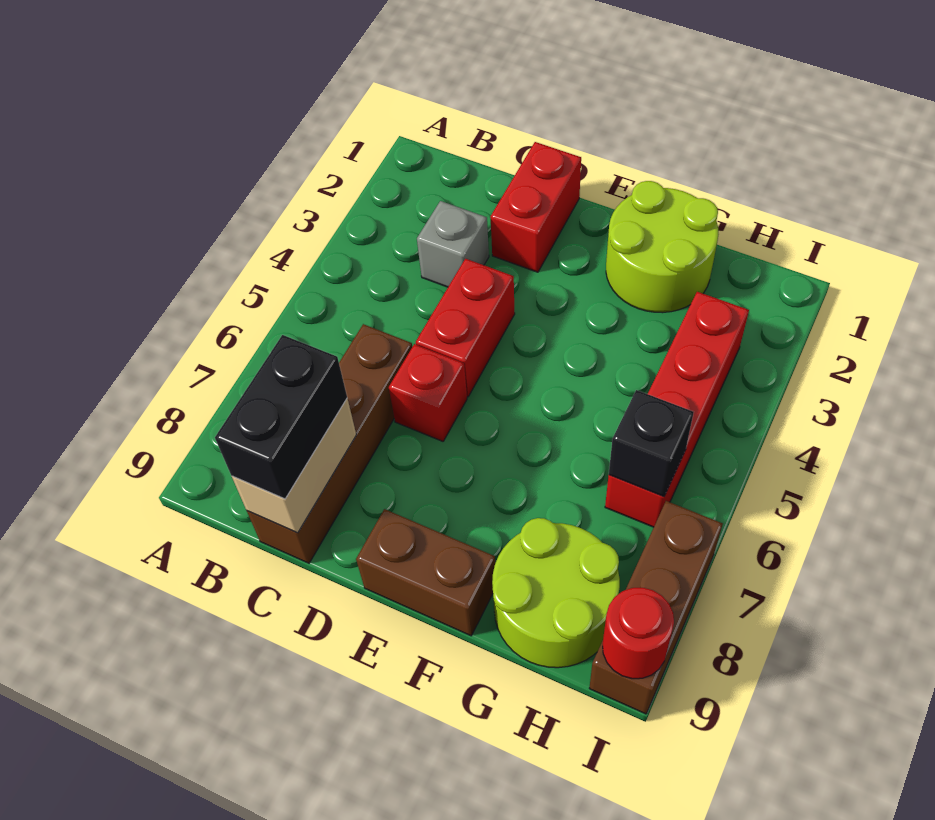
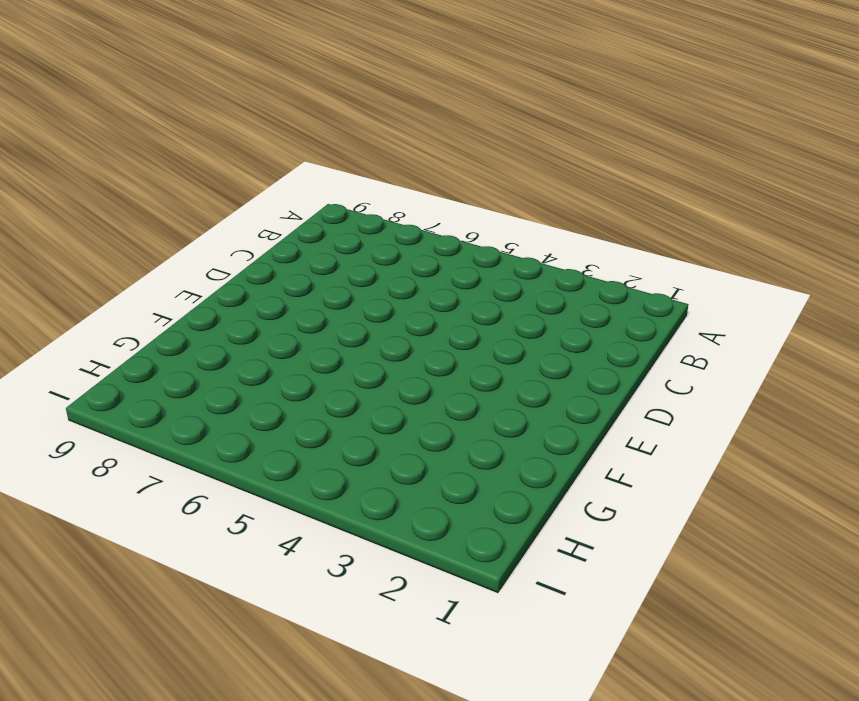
none -> grey 1x1 brick [417,201,489,287]
none -> brown 1x4 brick [247,324,412,563]
none -> red 1x2 brick [490,142,581,272]

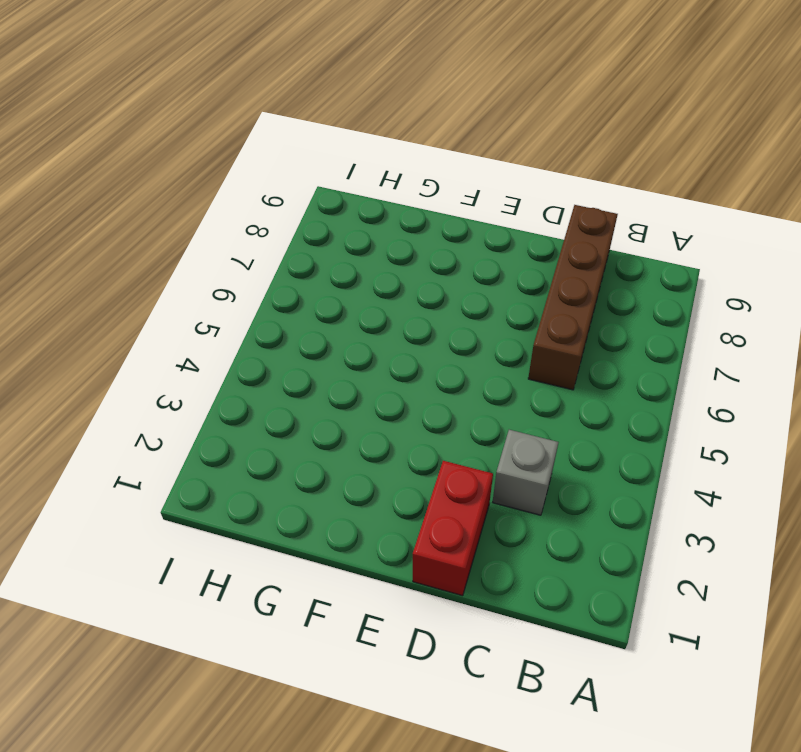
none -> red 1x2 brick [416,259,515,397]
none -> red 1x1 brick [389,344,467,441]
none -> brown 1x2 brick [356,509,495,636]

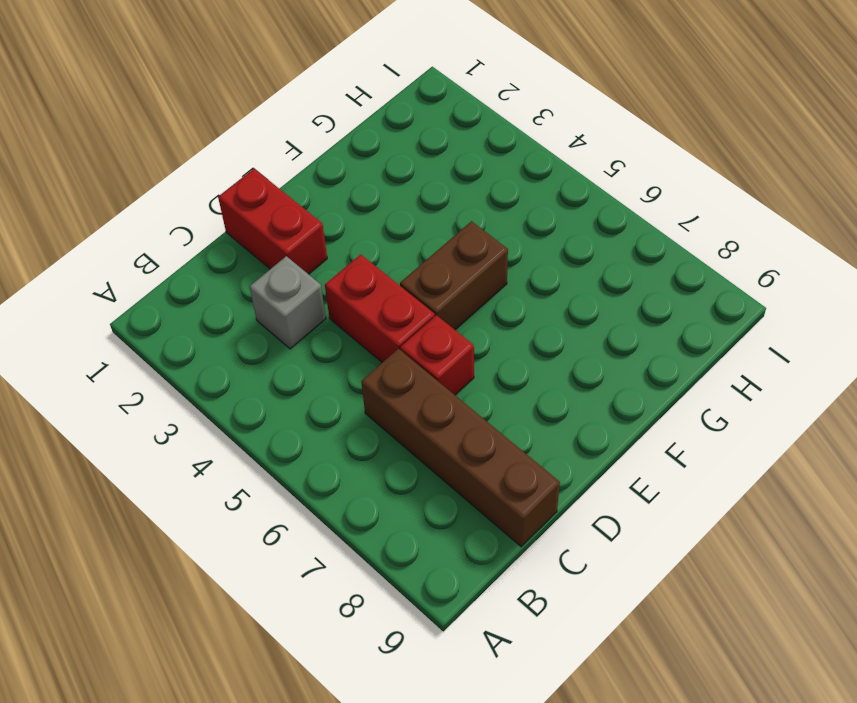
brown 1x2 brick [400,221,508,330] -> brown 1x2 brick moved to [356,509,495,636]
none -> lime 2x2 round brick [606,181,719,313]
none -> lime 2x2 round brick [492,518,620,668]
none -> red 1x4 brick [605,292,749,527]

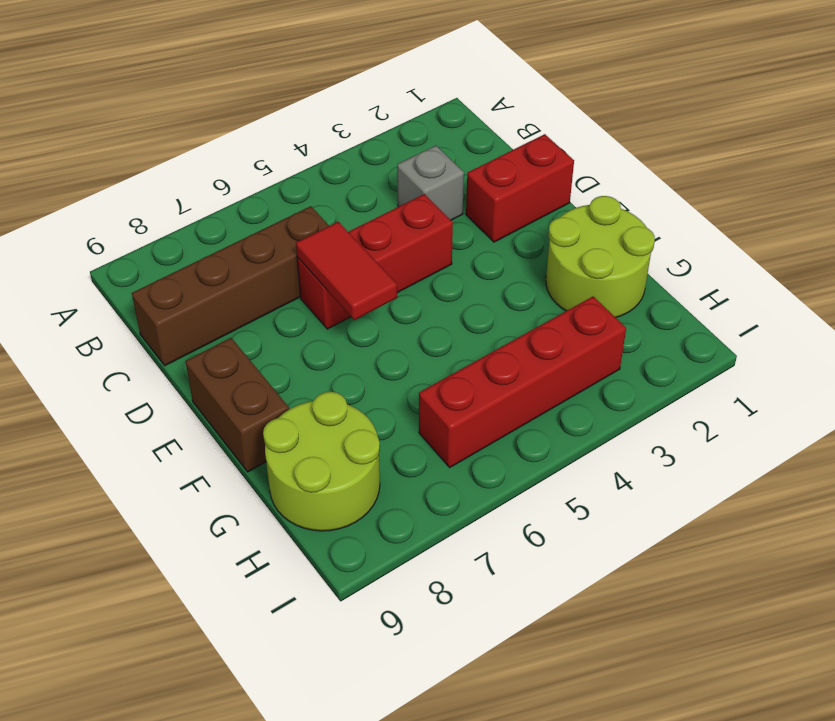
red 1x2 tile [296,222,397,320] -> none
none -> brown 1x3 brick [589,501,723,714]
none -> tan 1x2 brick [232,398,356,533]
none -> black 1x1 brick [609,390,694,497]

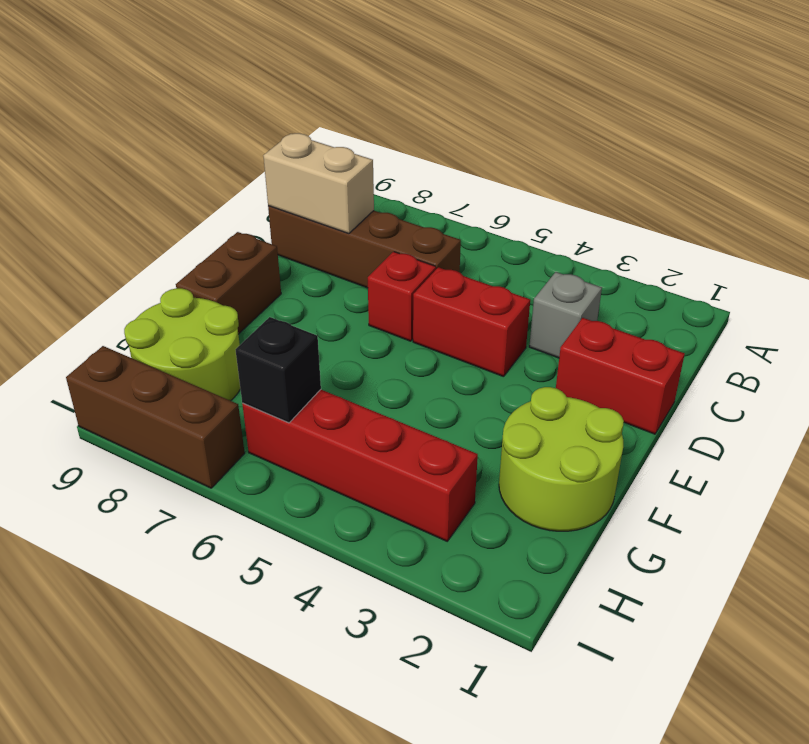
none -> red 1x1 round brick [603,588,674,679]
none -> black 1x2 brick [215,335,347,499]

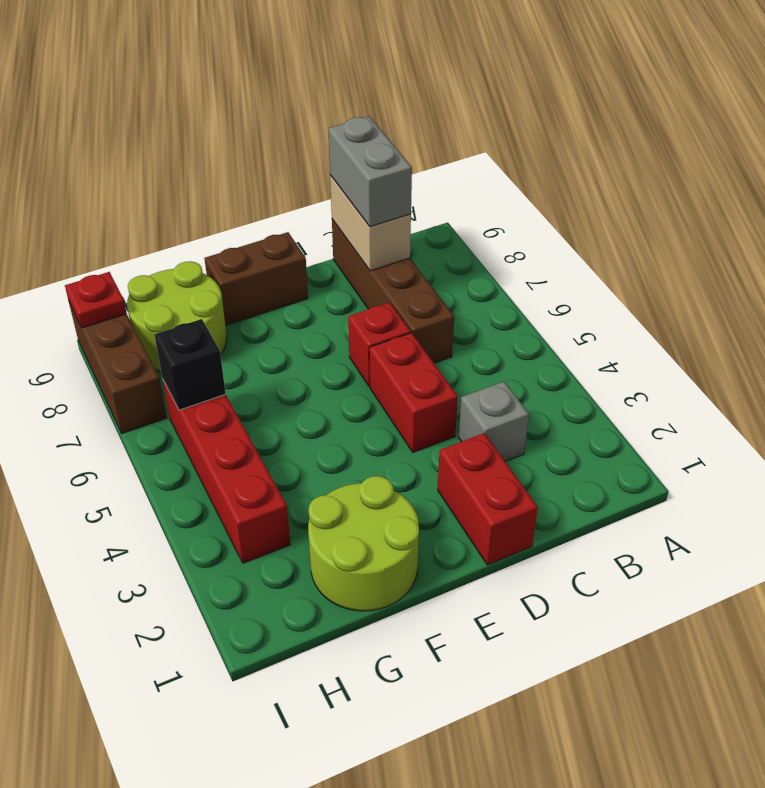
grey 1x2 brick [328,116,412,227] -> black 1x2 brick [215,335,347,499]
red 1x1 plate [65,272,127,328] -> red 1x1 round brick [603,588,674,679]

